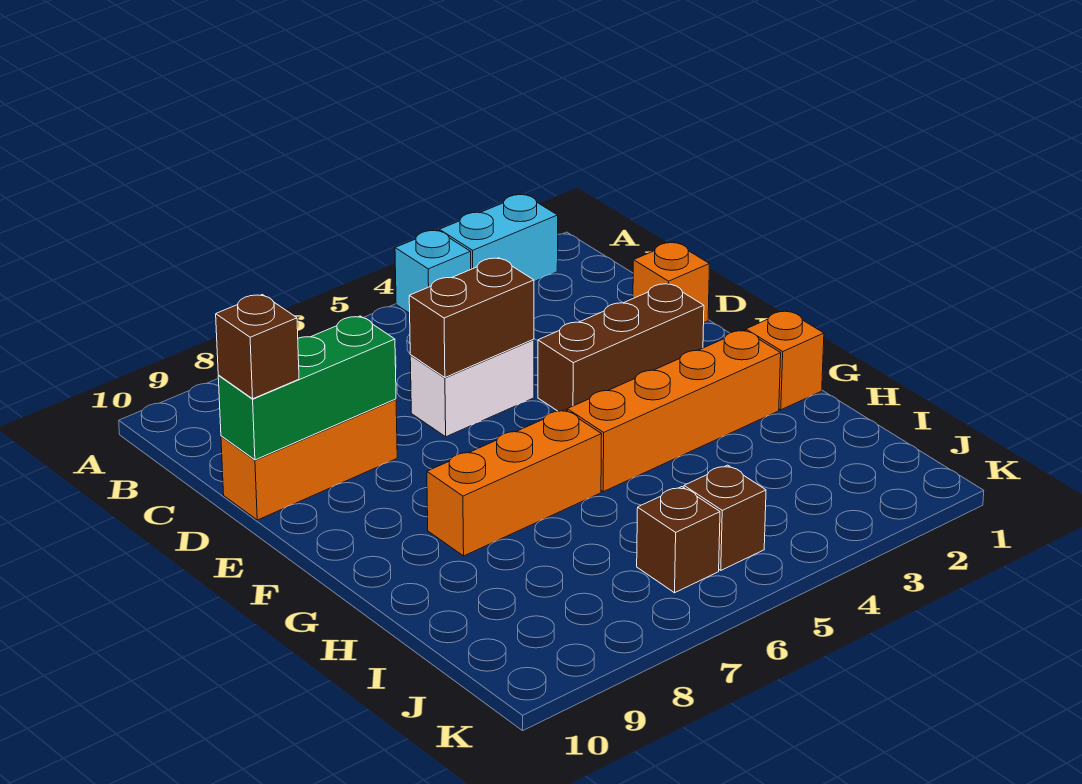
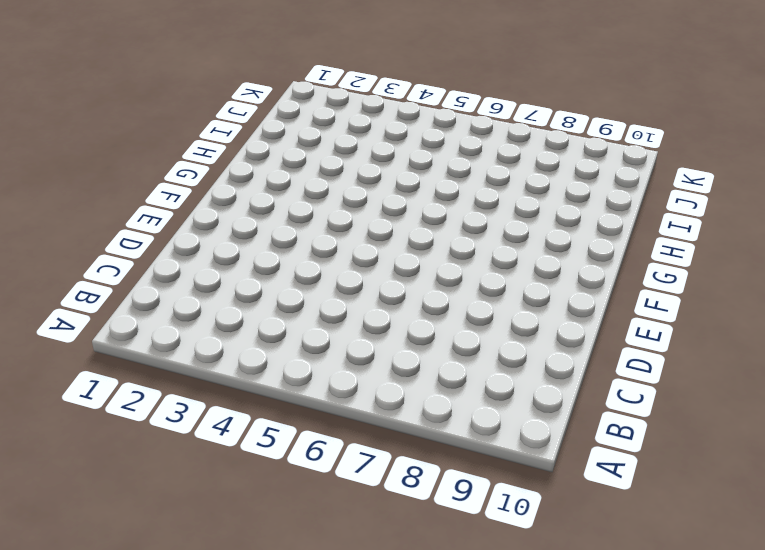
none -> cyan 1x2 brick [439,195,558,282]
none -> cyan 1x1 brick [395,230,471,313]
none -> orange 1x1 brick [633,242,710,322]

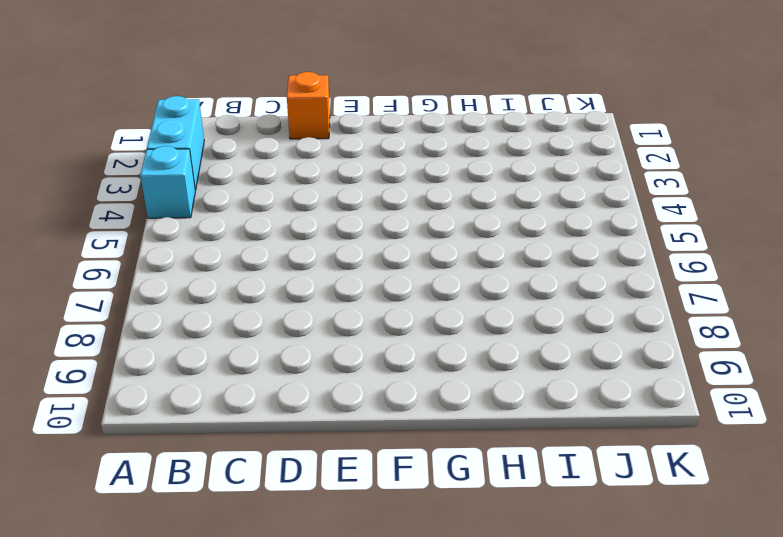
none -> white 1x2 brick [410,339,534,437]
none -> orange 1x3 brick [221,399,397,520]
none -> brown 1x3 brick [538,283,704,411]

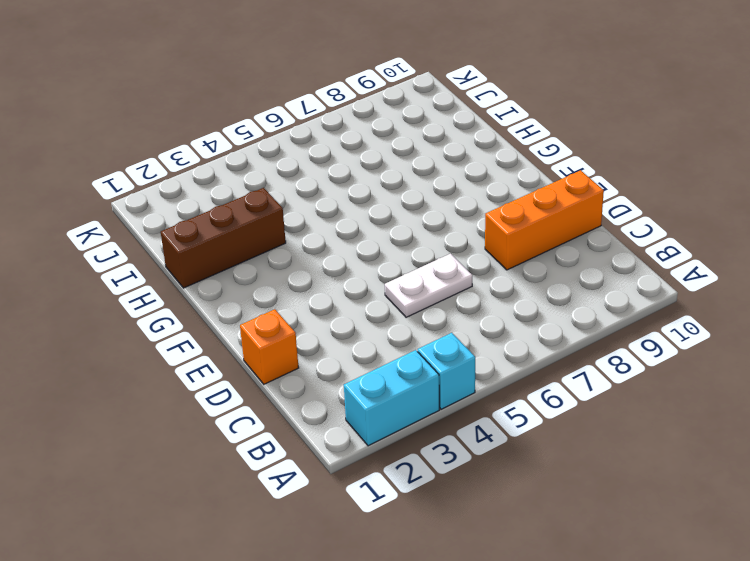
white 1x2 plate [385,254,472,317] -> white 1x2 brick [410,339,534,437]
brown 1x3 brick [161,188,286,288] -> brown 1x3 brick moved to [538,283,704,411]
none -> orange 1x1 brick [746,311,824,410]
none -> orange 1x4 brick [567,330,781,492]
none -> orange 1x3 brick [427,410,602,556]

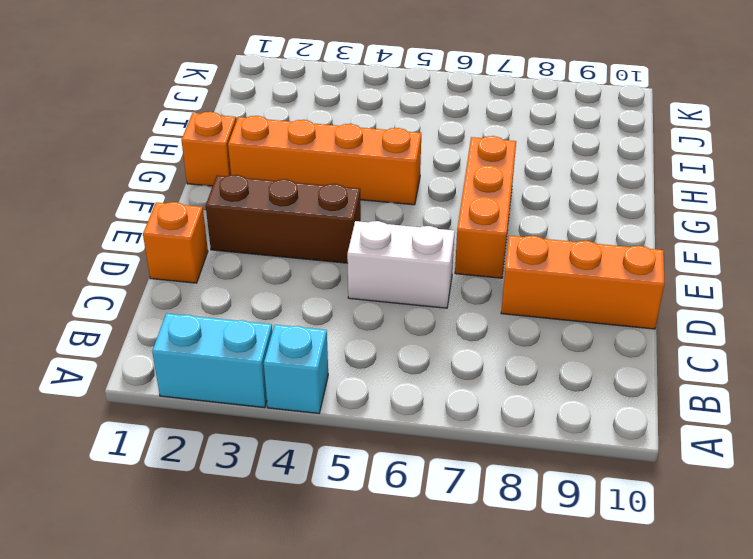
orange 1x3 brick [455,136,516,278] -> orange 1x3 brick turned to [427,410,602,556]
none -> brown 1x1 brick [684,465,766,570]
none -> brown 1x1 brick [637,487,720,593]
none -> brown 1x2 brick [409,258,534,377]

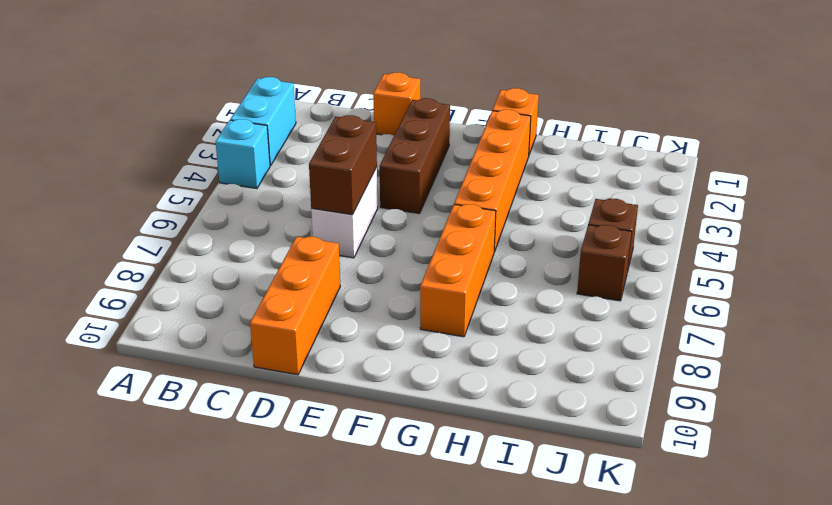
none -> green 1x3 brick [218,316,396,460]
none -> brown 1x1 brick [216,295,299,399]

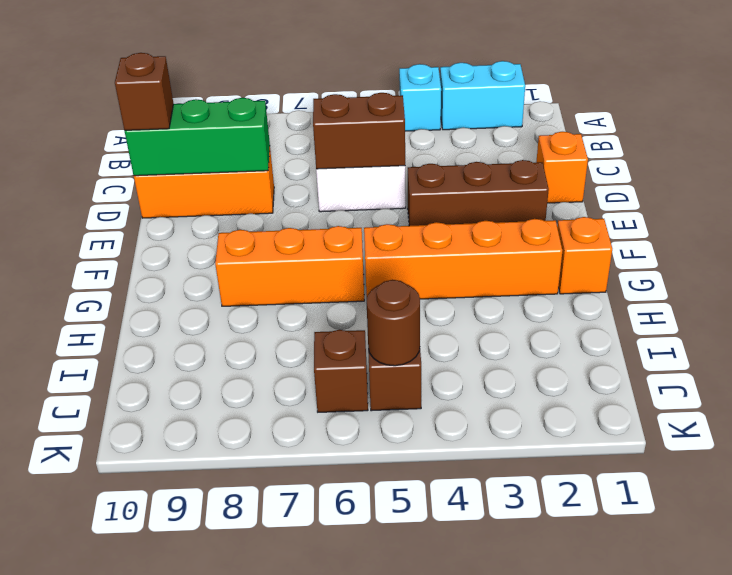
brown 1x1 round brick [367,280,420,366] -> none

